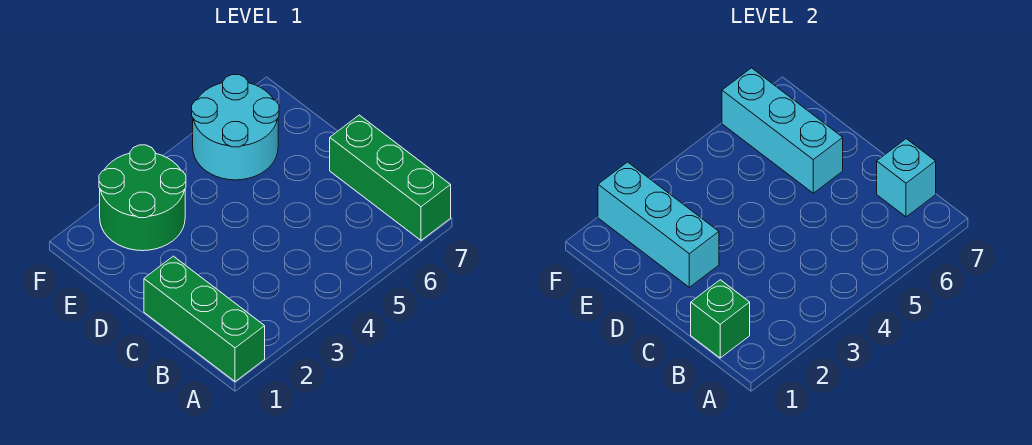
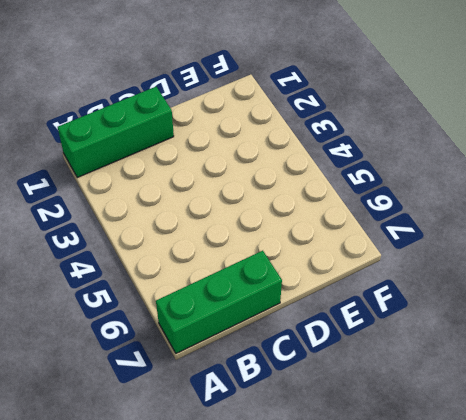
none -> green 2x2 round brick [99,145,186,251]
none -> cyan 2x2 round brick [192,75,279,180]

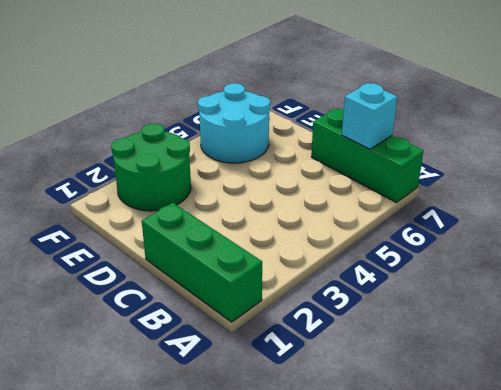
none -> green 1x1 brick [691,280,750,358]
none -> cyan 1x3 brick [598,162,719,287]

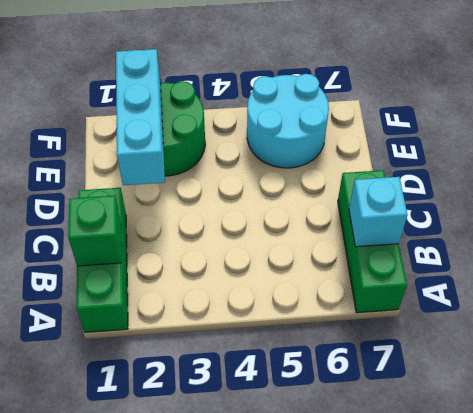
none -> cyan 1x3 brick [722,68,843,193]

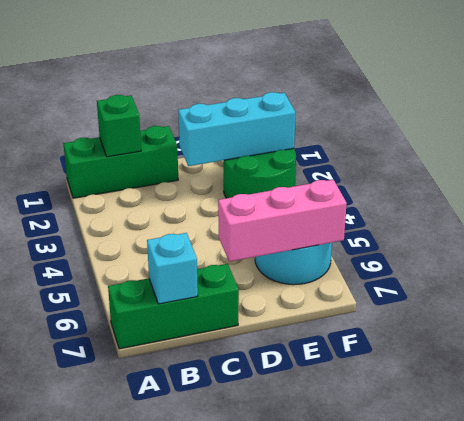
pink 1x3 brick [218,180,347,262] -> cyan 1x3 brick [722,68,843,193]

